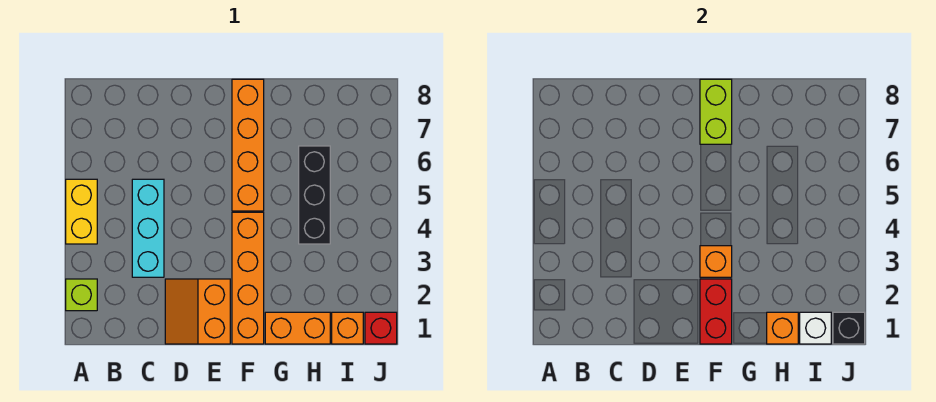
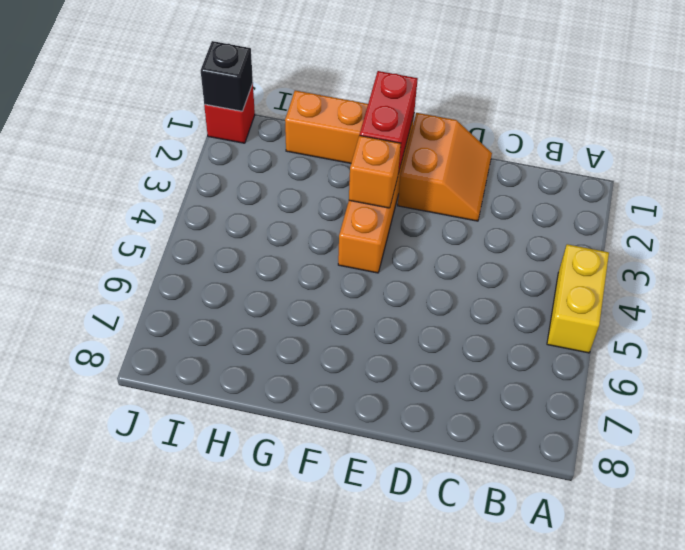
none -> lime 1x1 brick [66,279,97,311]
none -> cyan 1x3 brick [132,179,164,277]
none -> orange 1x4 brick [232,79,264,211]

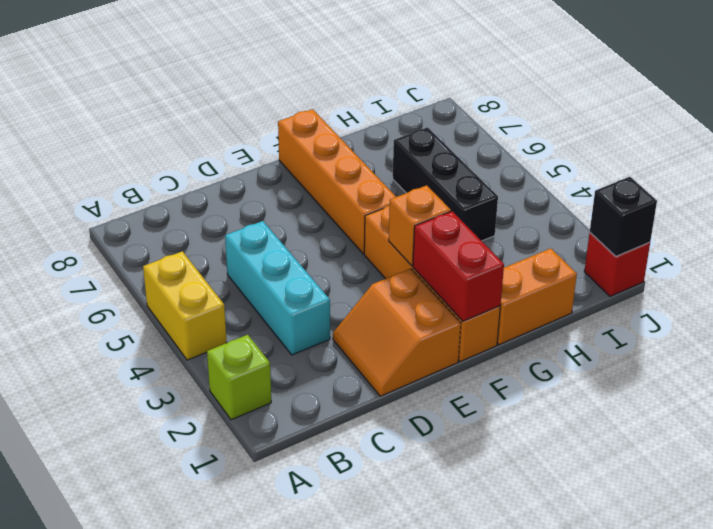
none -> orange 1x1 brick [332,312,363,344]
none -> lime 1x2 brick [700,79,732,144]
none -> orange 1x1 brick [767,312,798,344]

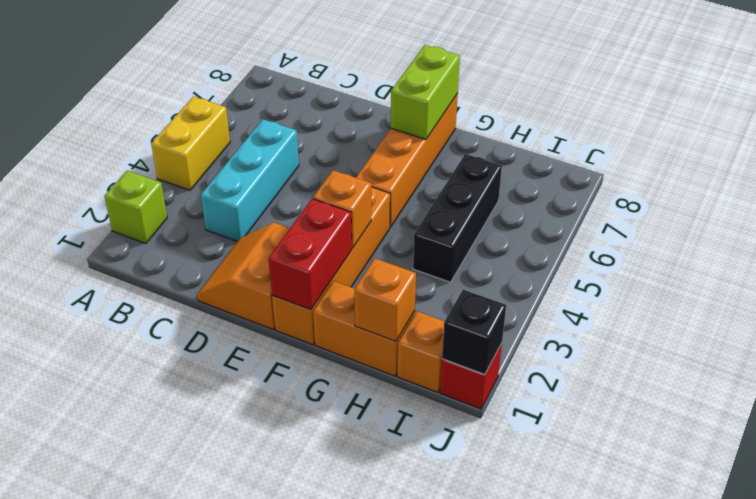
none -> white 1x1 brick [800,312,831,344]

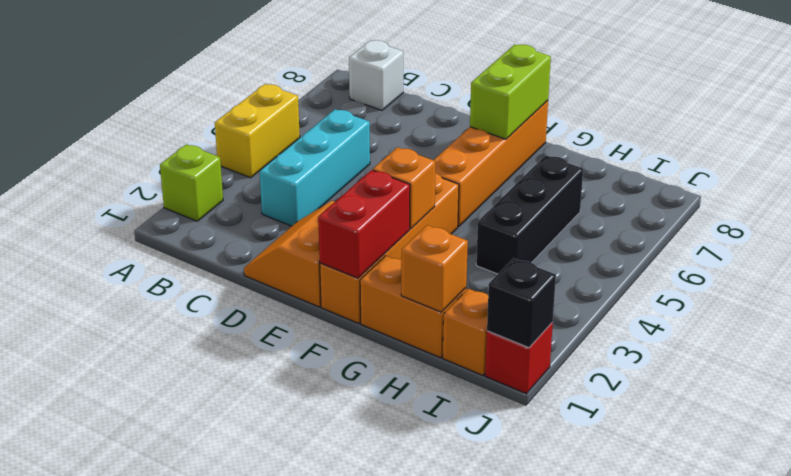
white 1x1 brick [349,40,403,110] -> white 1x1 brick moved to [800,312,831,344]

